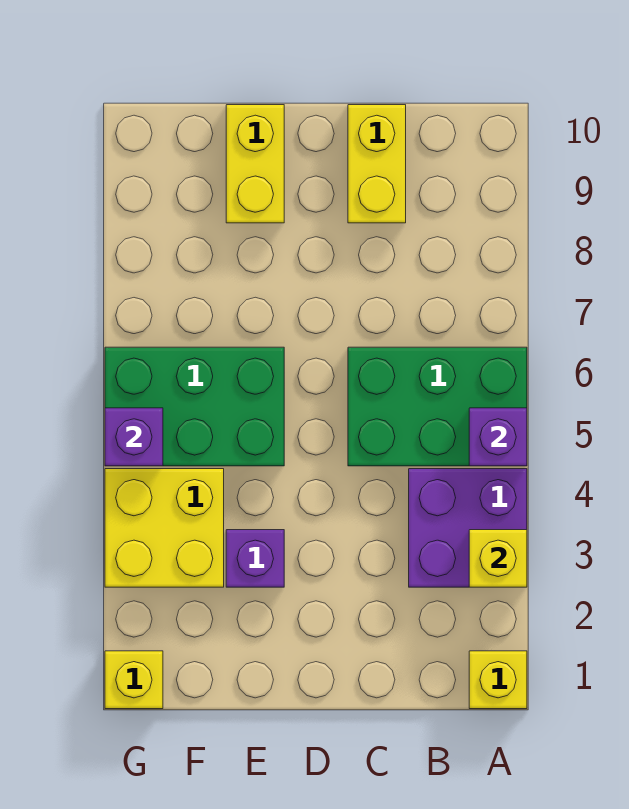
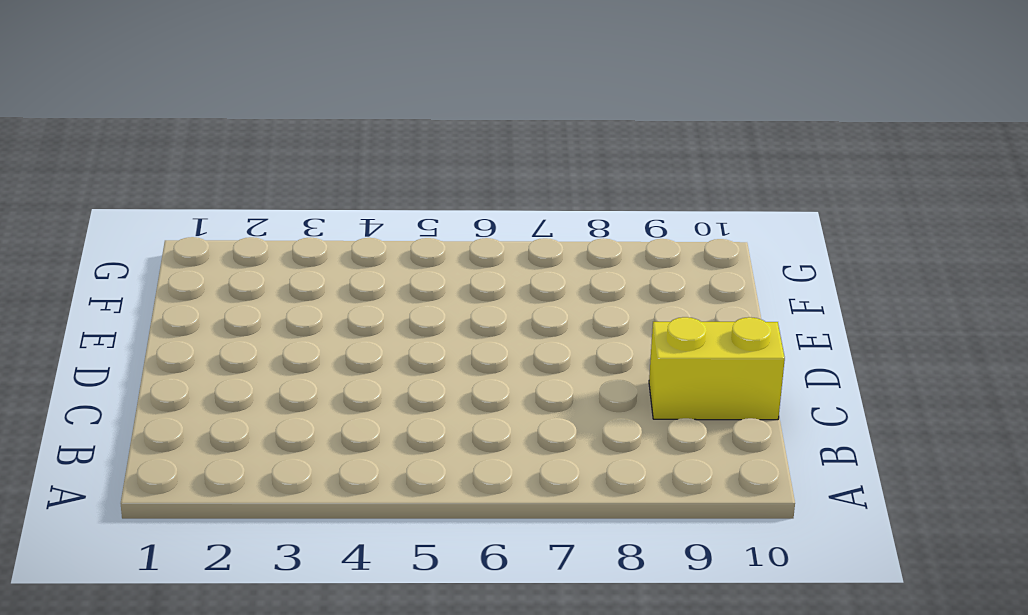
none -> yellow 1x1 brick [469,651,527,709]
none -> purple 2x2 brick [409,469,527,587]
none -> green 2x3 brick [348,347,527,466]

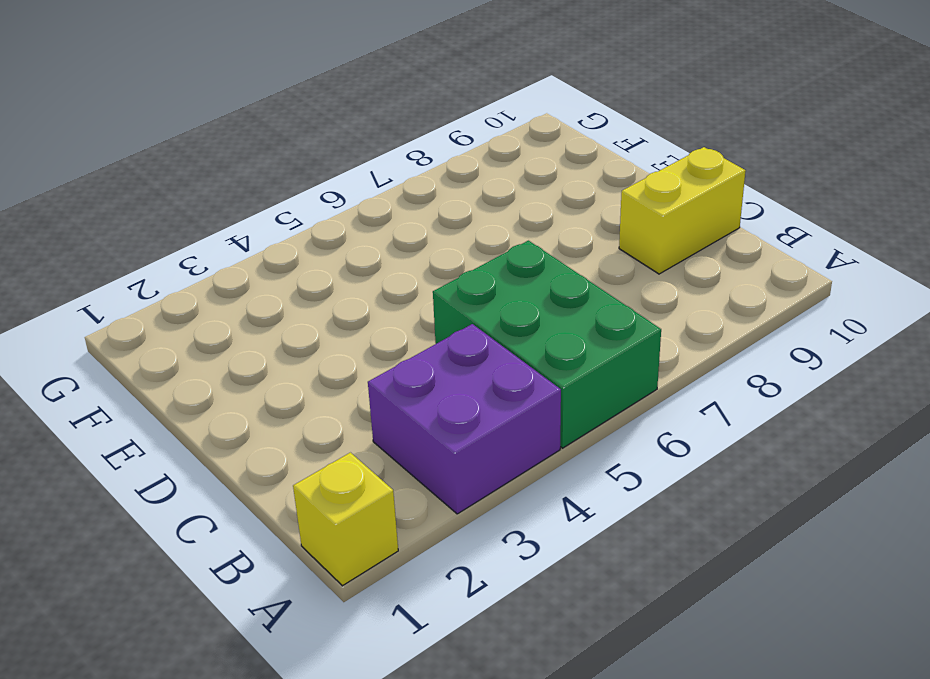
none -> purple 1x1 brick [226,530,284,587]
none -> green 2x3 brick [105,347,284,466]
none -> yellow 1x2 brick [226,105,284,223]

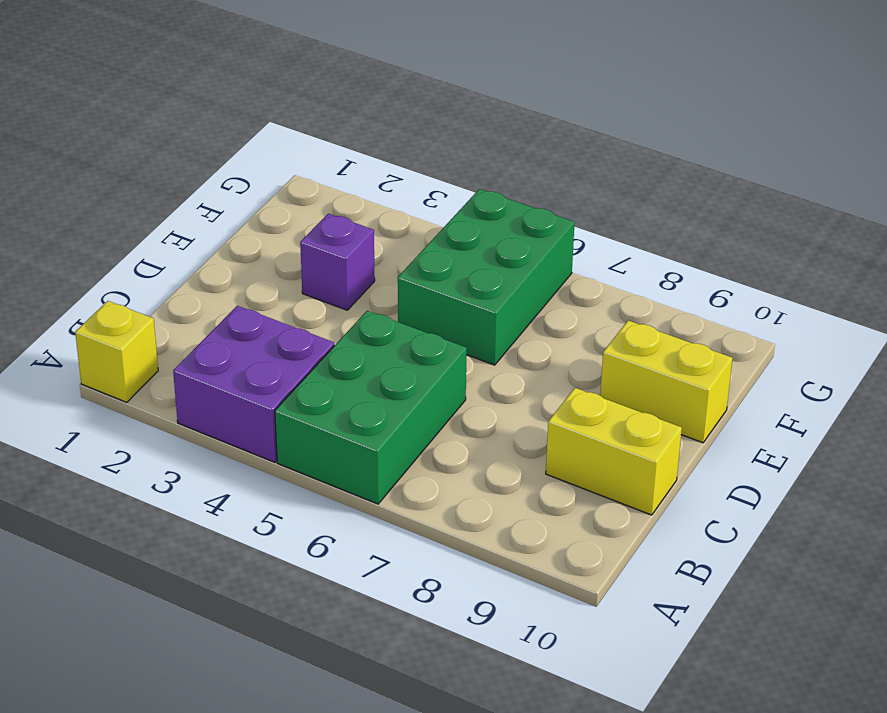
none -> yellow 2x2 brick [105,469,224,587]
none -> yellow 1x1 brick [105,651,163,709]
none -> yellow 1x1 brick [469,530,527,587]

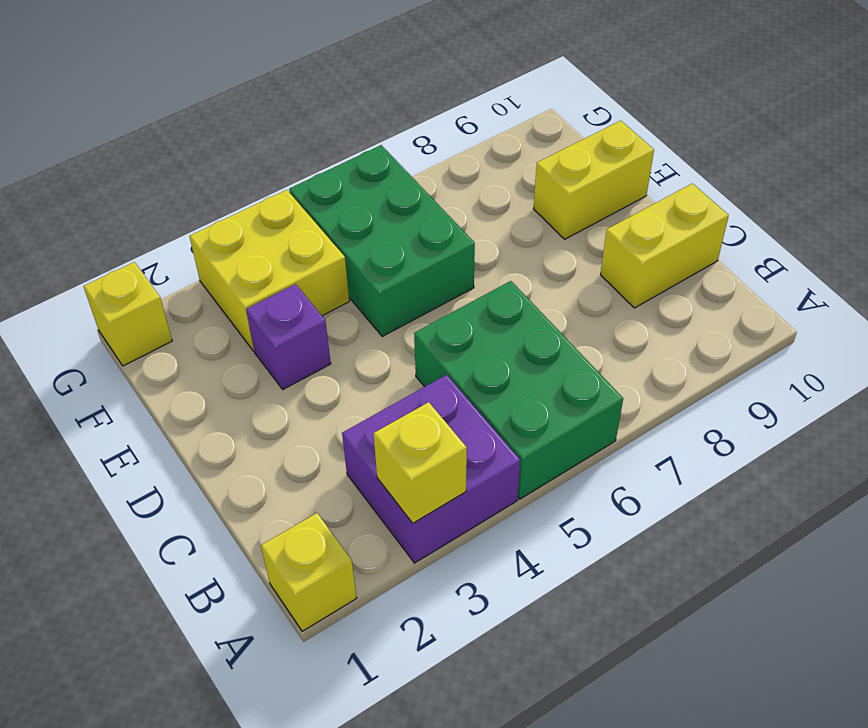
none -> purple 1x1 brick [469,408,527,466]
none -> purple 1x1 brick [105,408,163,466]

